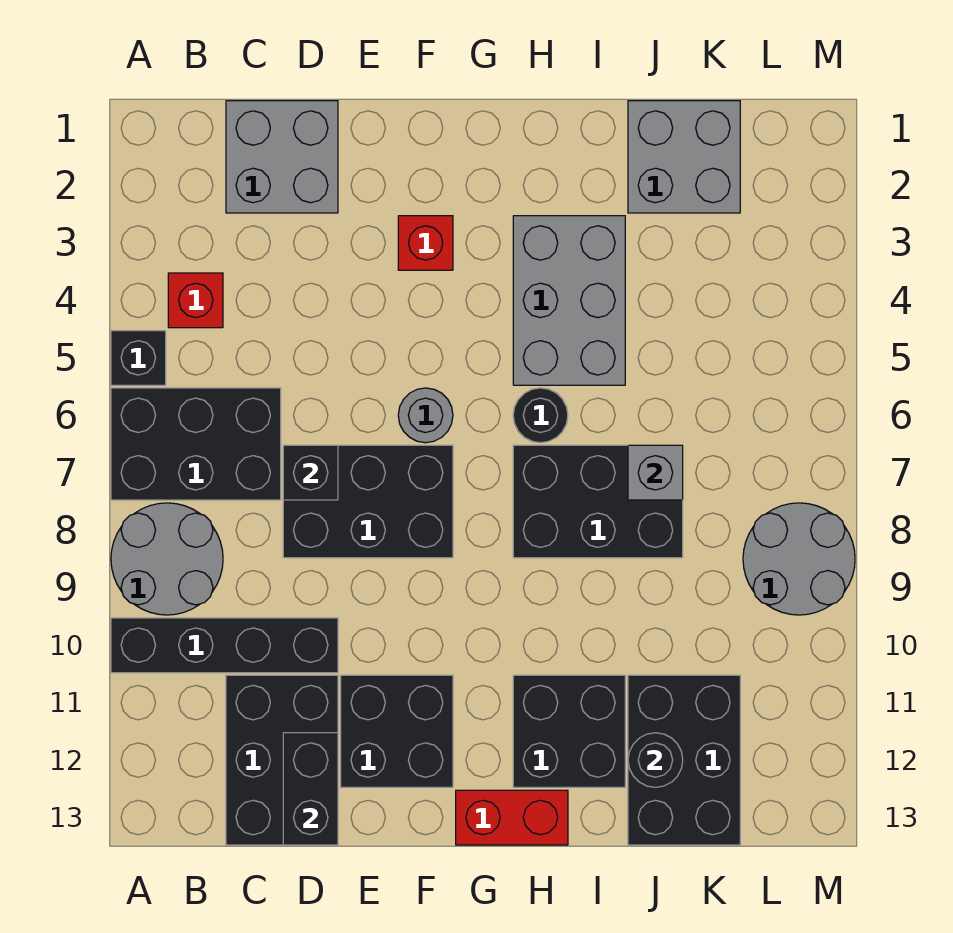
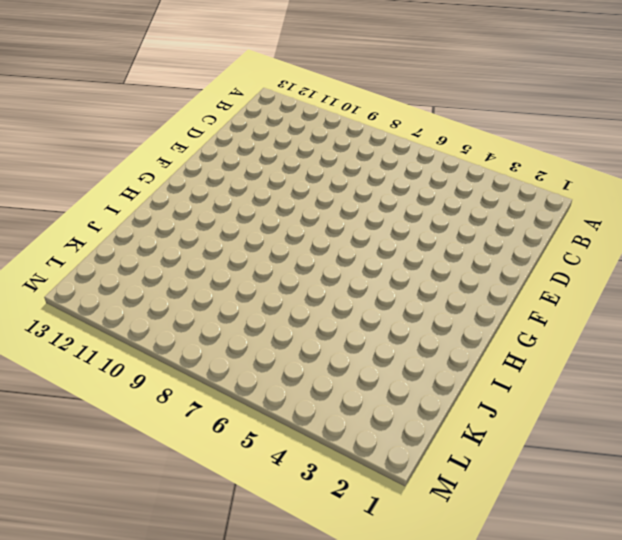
none -> black 1x1 brick [111,331,166,385]
none -> black 2x3 brick [111,388,281,500]
none -> grey 2x2 round brick [111,503,223,615]

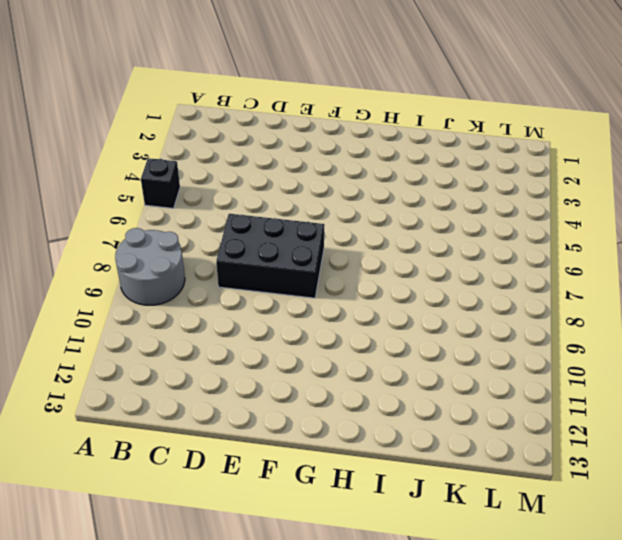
none -> black 2x3 brick [111,388,281,500]
none -> black 1x4 brick [111,618,338,673]
none -> red 1x1 brick [168,273,223,328]

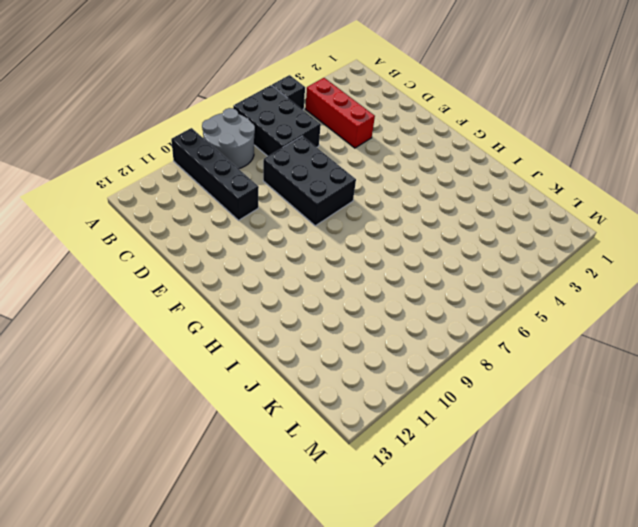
red 1x3 brick [305,78,375,148] -> red 1x1 brick [168,273,223,328]
none -> grey 2x2 brick [226,101,338,213]
none -> black 2x3 brick [226,675,338,845]
none -> black 2x2 brick [341,675,453,787]

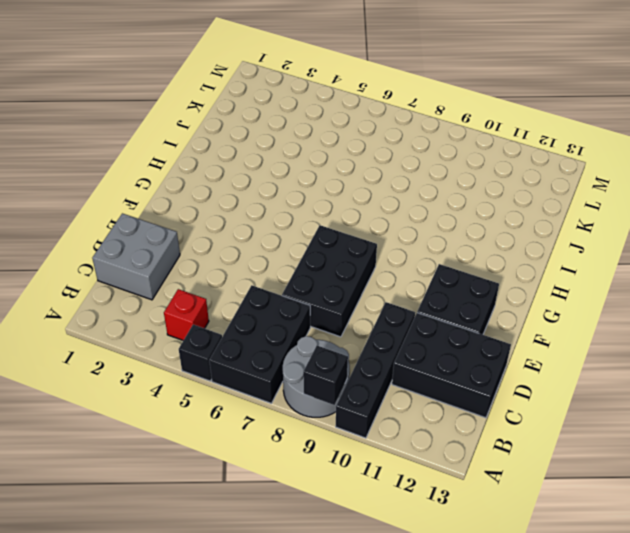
black 1x1 brick [303,346,348,405] -> black 1x1 brick moved to [283,445,338,500]
none -> red 1x1 brick [398,216,453,270]
none -> grey 1x1 round brick [398,388,453,443]
none -> red 1x2 brick [456,790,568,845]

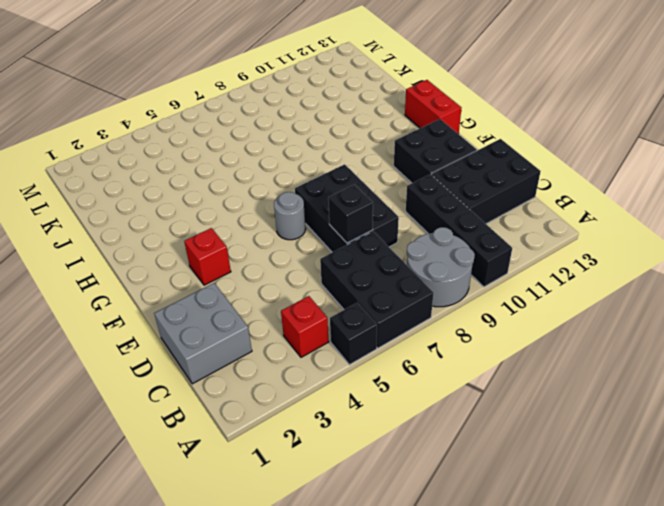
none -> grey 2x3 brick [513,216,625,385]
none -> black 1x1 round brick [513,388,568,443]
none -> black 2x3 brick [513,445,683,558]

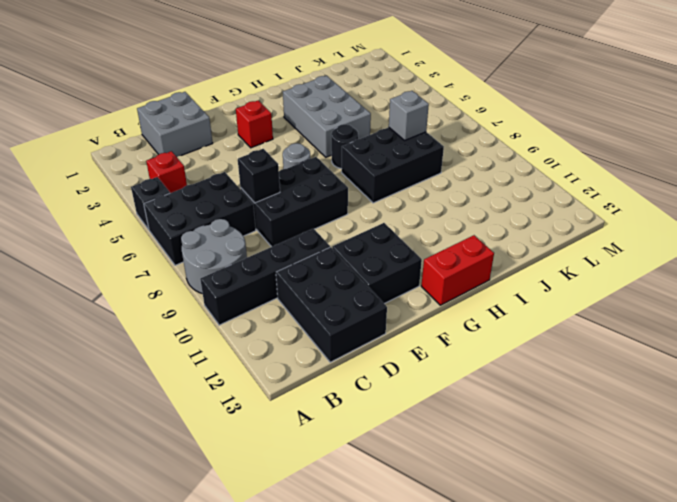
none -> black 2x2 brick [513,675,625,787]
none -> grey 2x2 brick [628,101,740,213]
none -> black 2x3 brick [628,675,740,845]

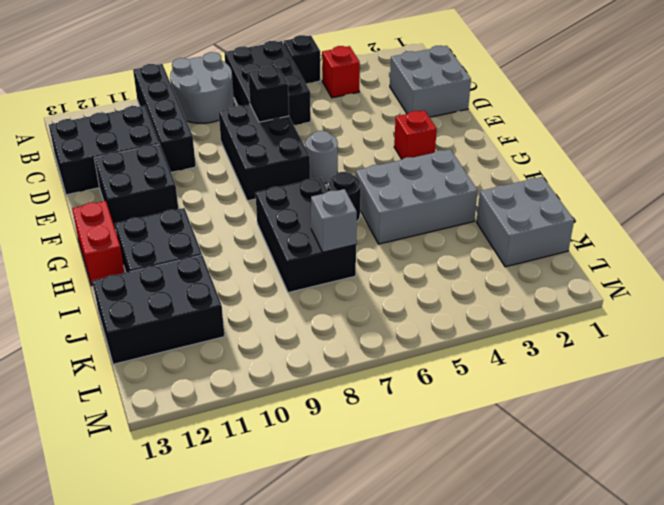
none -> grey 2x2 round brick [743,503,855,615]
none -> black 1x2 brick [283,733,338,845]
none -> black 1x1 round brick [628,733,683,787]

